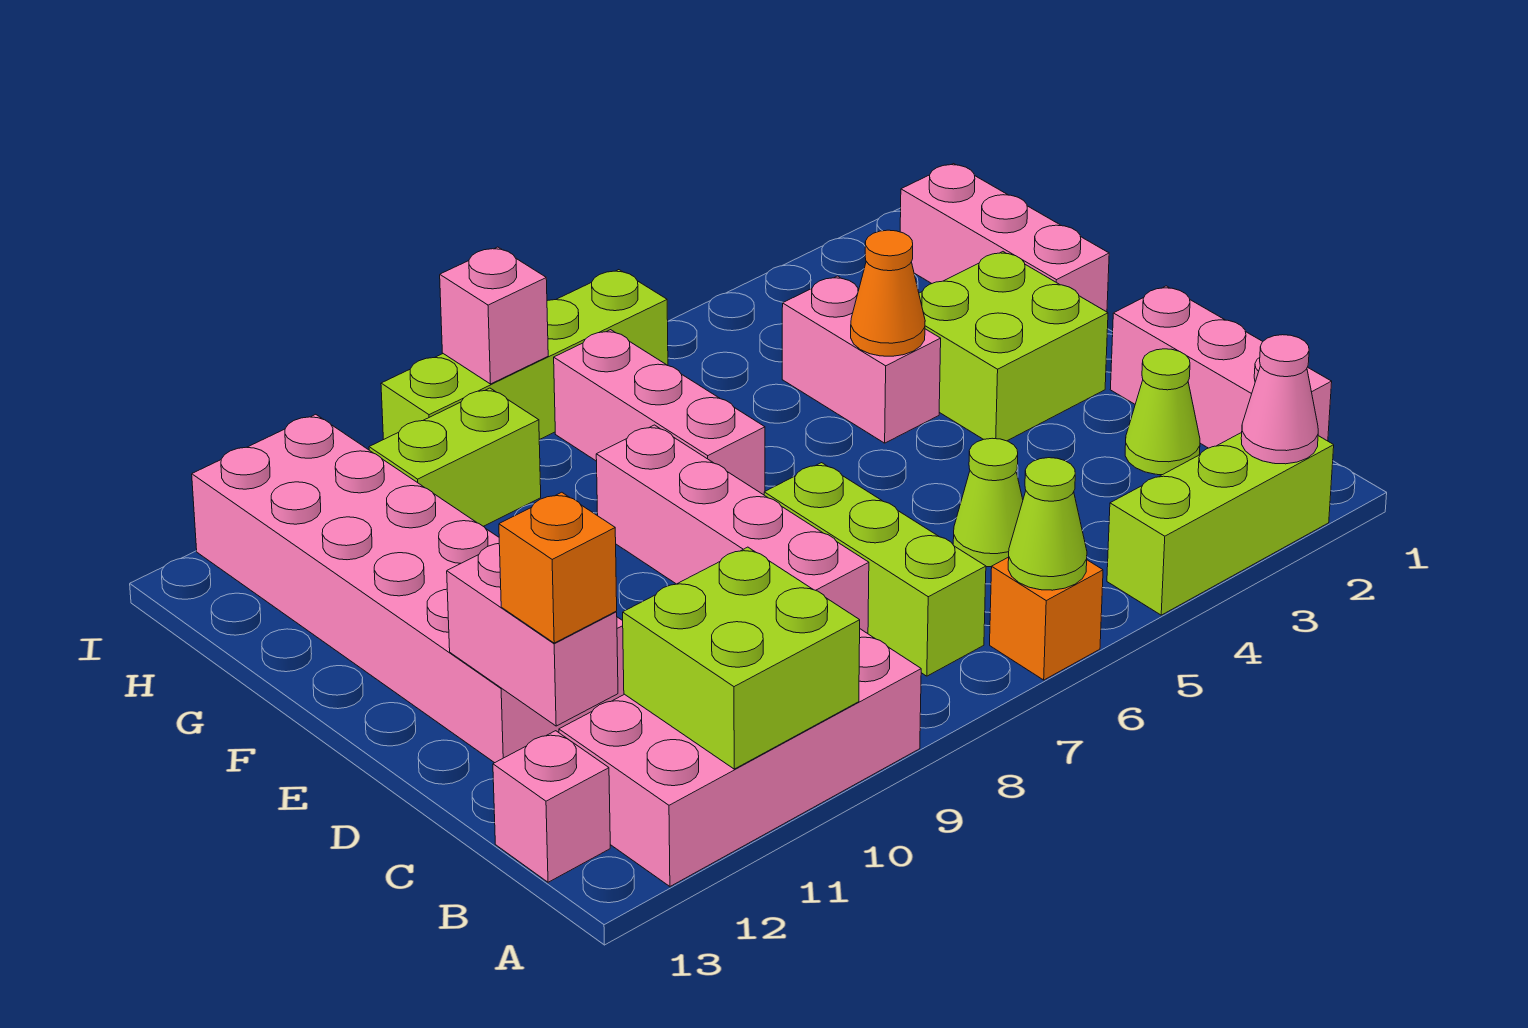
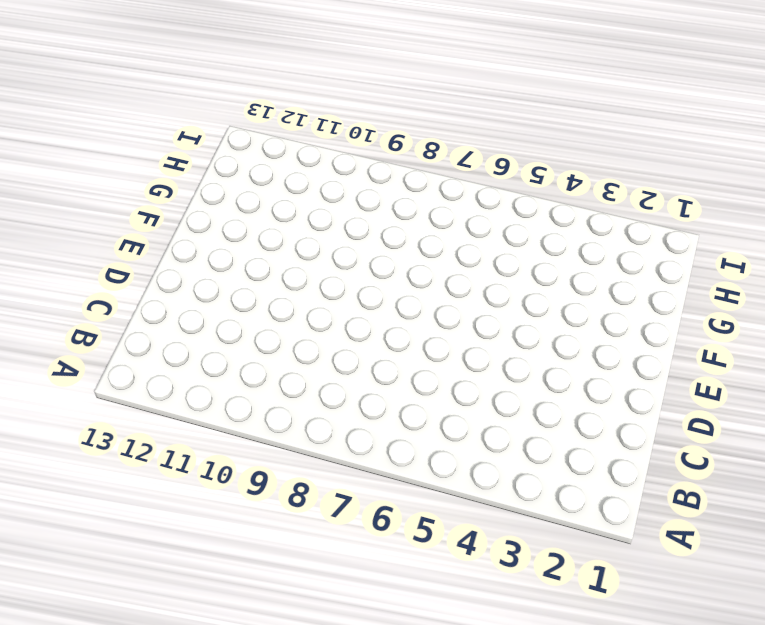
none -> lime 1x3 brick [1107,432,1334,615]
none -> orange 1x1 brick [990,557,1103,680]
none -> pink 2x4 brick [559,629,921,886]

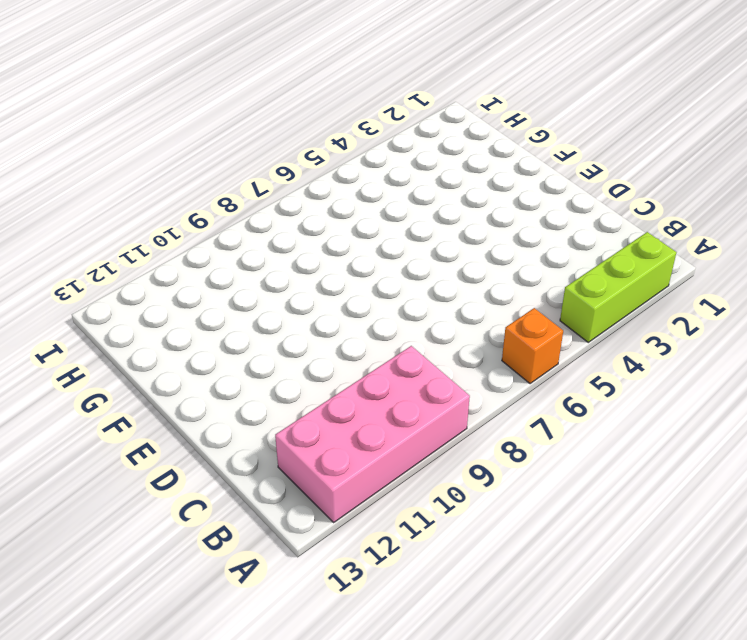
none -> pink 1x3 brick [1110,286,1332,448]
none -> lime 1x3 brick [764,463,986,676]
none -> pink 1x1 brick [493,731,610,882]

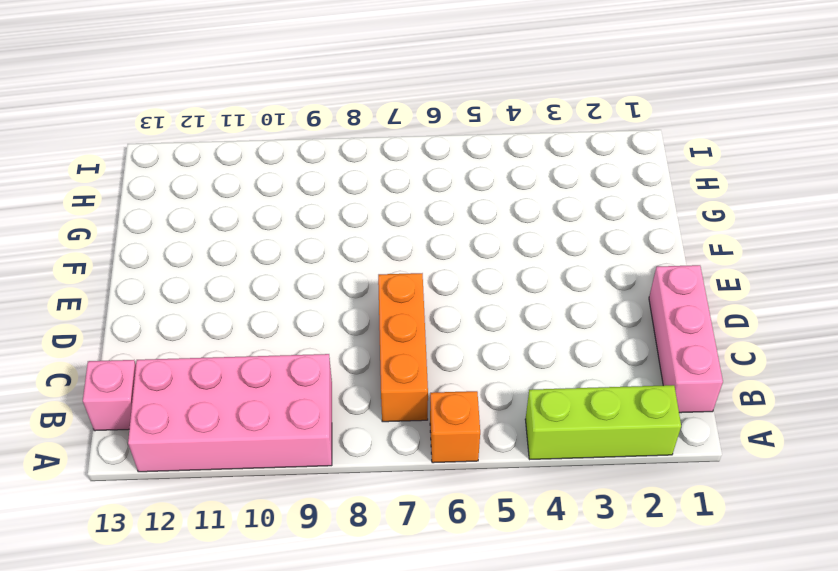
orange 1x3 brick [378,273,428,422] -> lime 1x3 brick [764,463,986,676]
none -> lime 1x1 cone [1125,349,1200,475]
none -> lime 1x1 cone [953,438,1023,567]
none -> pink 1x4 brick [596,425,869,634]

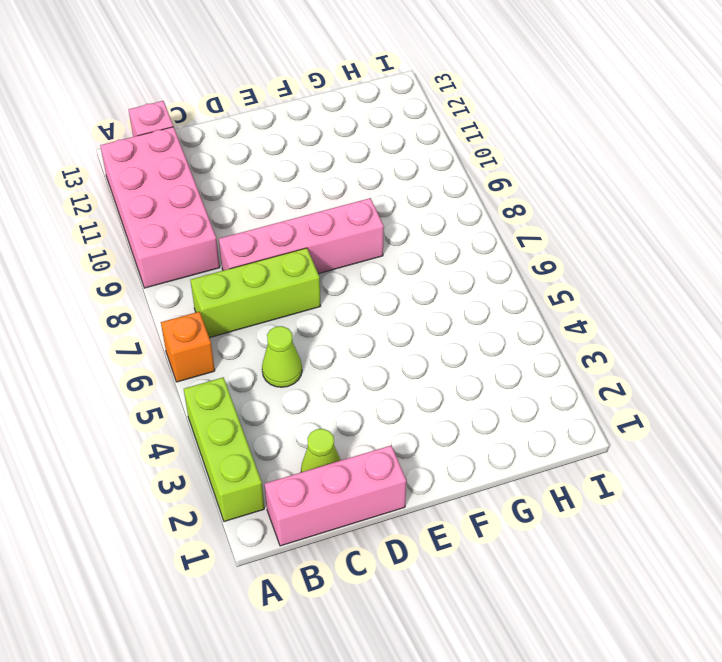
none -> pink 2x6 brick [192,414,624,763]
none -> lime 2x2 brick [919,252,1108,441]
none -> pink 1x3 brick [900,164,1109,312]

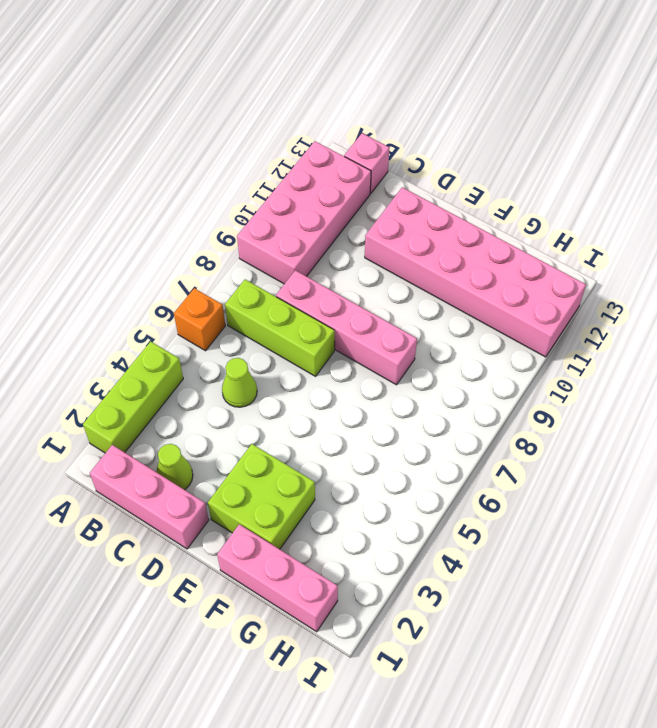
none -> pink 1x2 brick [782,276,941,443]
none -> pink 1x3 brick [554,330,765,495]
none -> lime 1x2 brick [369,388,541,526]

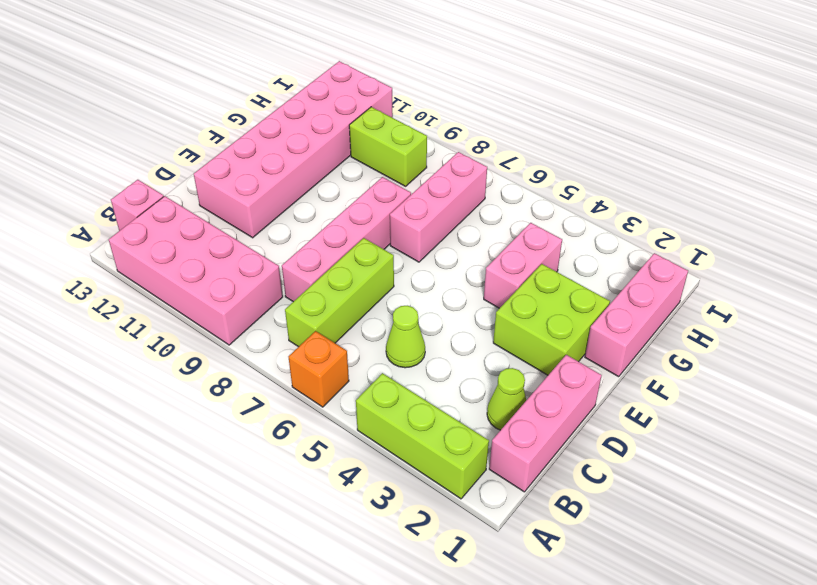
none -> lime 1x4 brick [381,270,668,440]
none -> pink 1x1 cone [1241,335,1318,464]
none -> lime 1x1 cone [1008,458,1087,590]

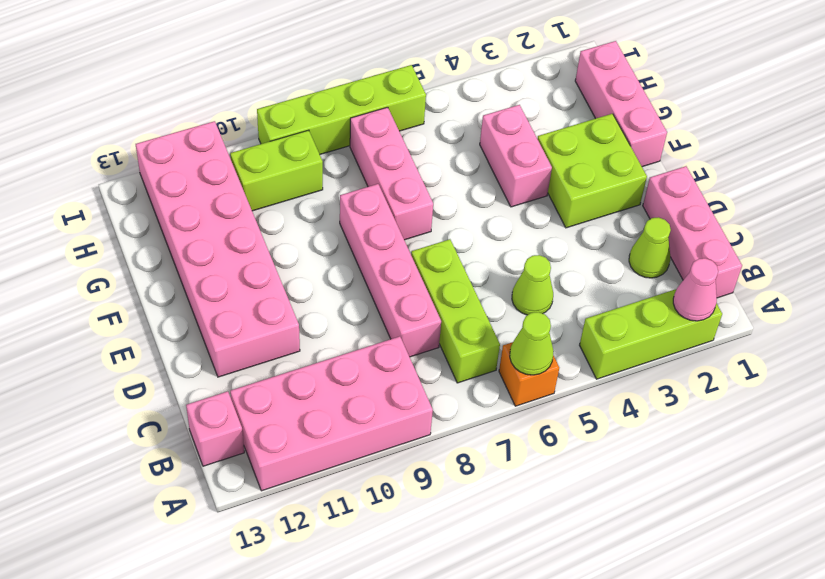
none -> lime 2x2 brick [623,547,860,769]
none -> pink 1x2 brick [447,544,618,726]
none -> orange 1x1 cone [851,230,925,356]

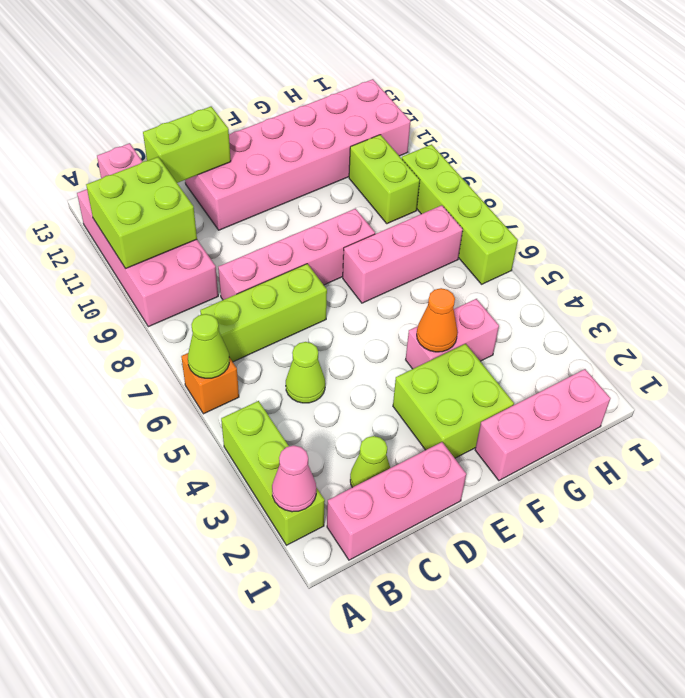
lime 1x2 brick [143,107,231,183] -> pink 1x2 brick [447,544,618,726]
none -> pink 1x1 brick [440,247,548,384]
none -> orange 1x1 brick [499,492,617,643]

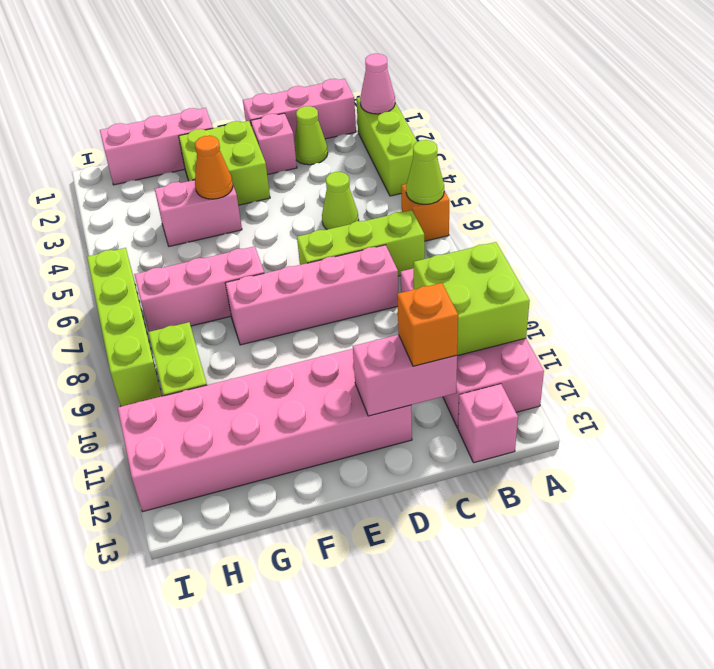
pink 1x1 brick [251,113,297,175] -> pink 1x1 brick moved to [440,247,548,384]

